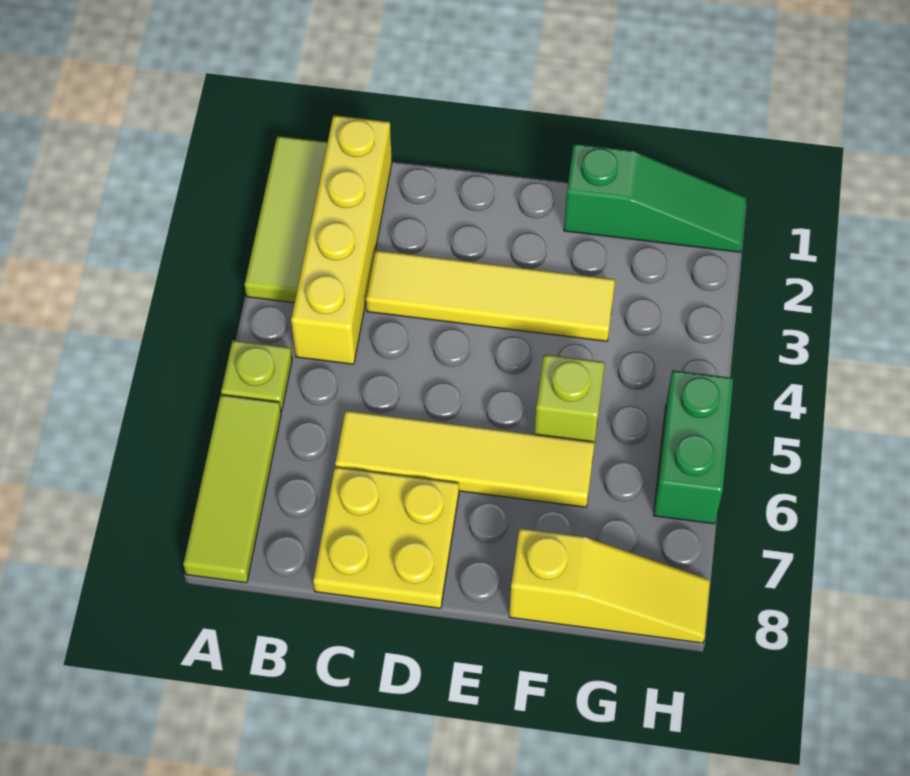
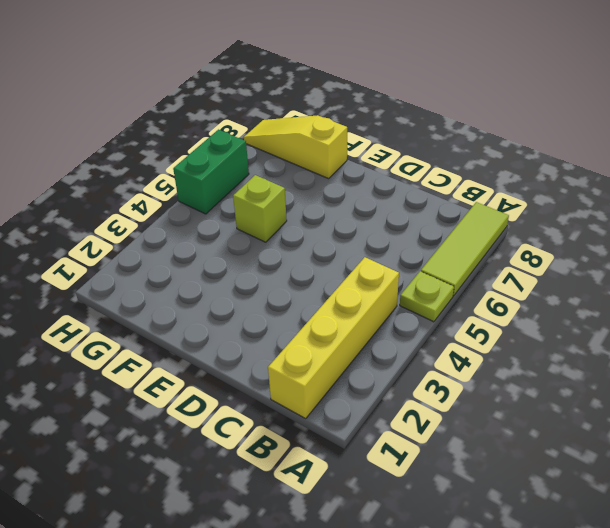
none -> lime 1x3 tile [245,136,328,303]
none -> yellow 1x4 tile [366,250,615,341]

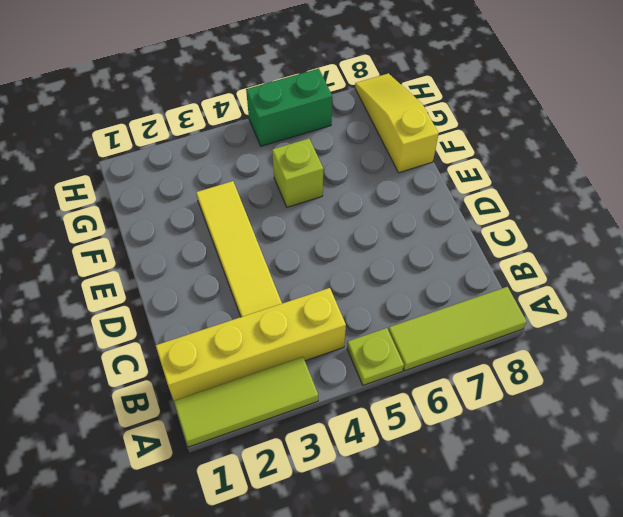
none -> yellow 1x4 tile [335,411,595,507]
none -> yellow 2x2 plate [313,467,459,608]

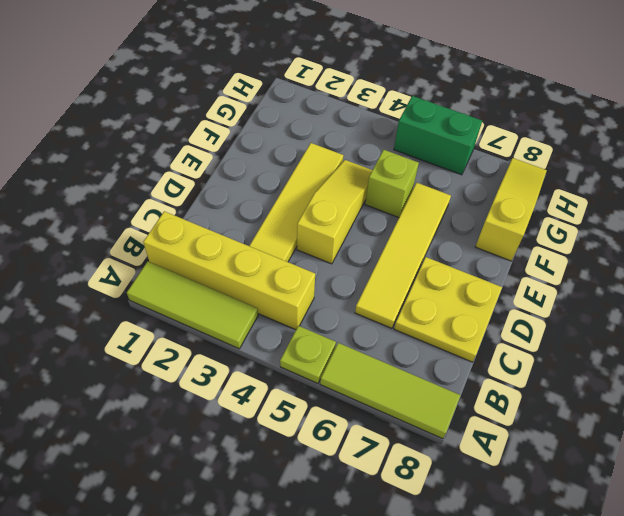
yellow 1x3 slope [297,160,372,264] -> none
none -> green 1x3 slope [564,144,746,252]

